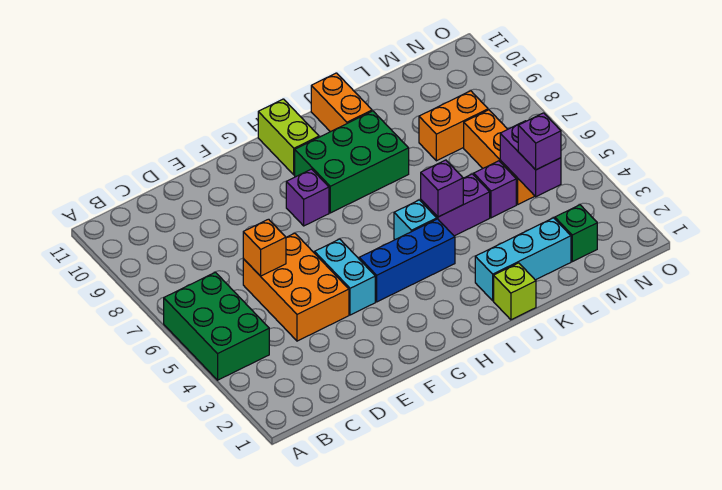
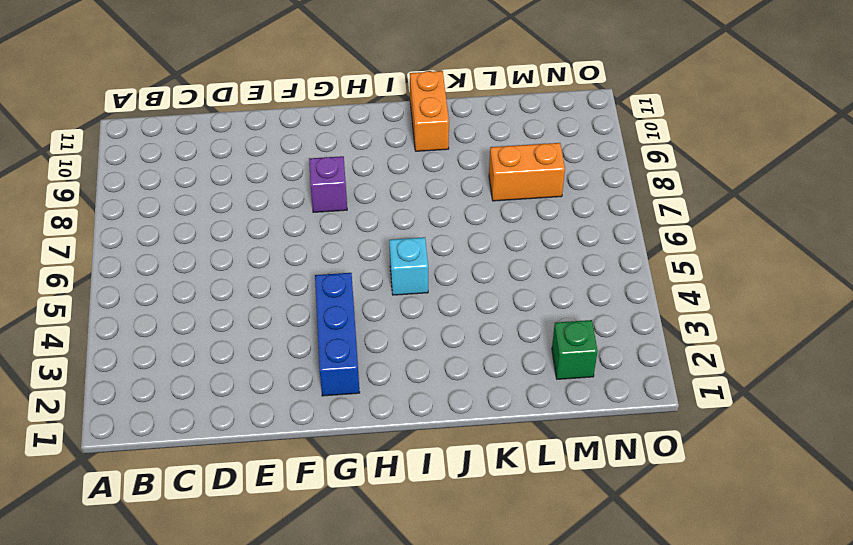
blue 1x3 brick [315,273,360,396] -> blue 1x3 brick turned to [359,219,455,302]
none -> green 2x3 brick [164,272,269,380]
none -> orange 2x3 brick [243,233,349,341]
none -> cyan 1x2 brick [315,239,375,315]

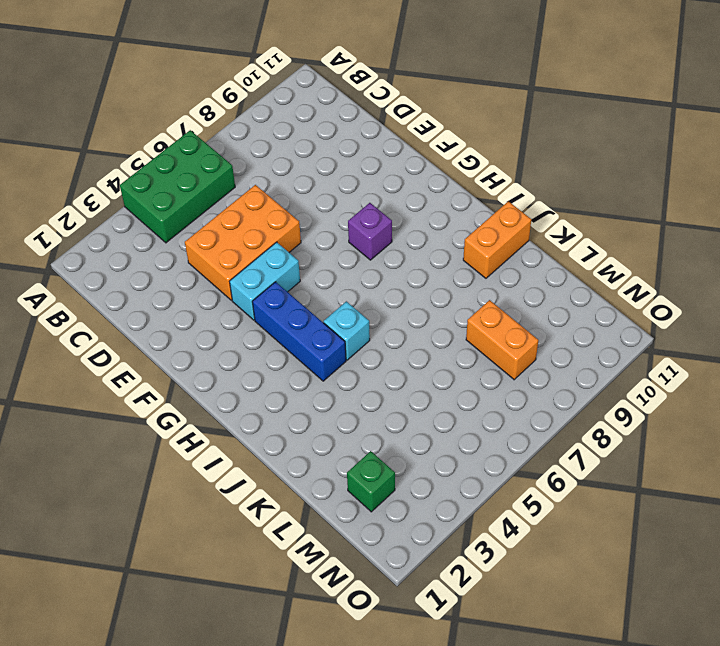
none -> green 2x3 brick [295,111,409,213]
none -> lime 1x2 brick [258,99,319,175]
none -> lime 1x1 brick [494,263,536,320]

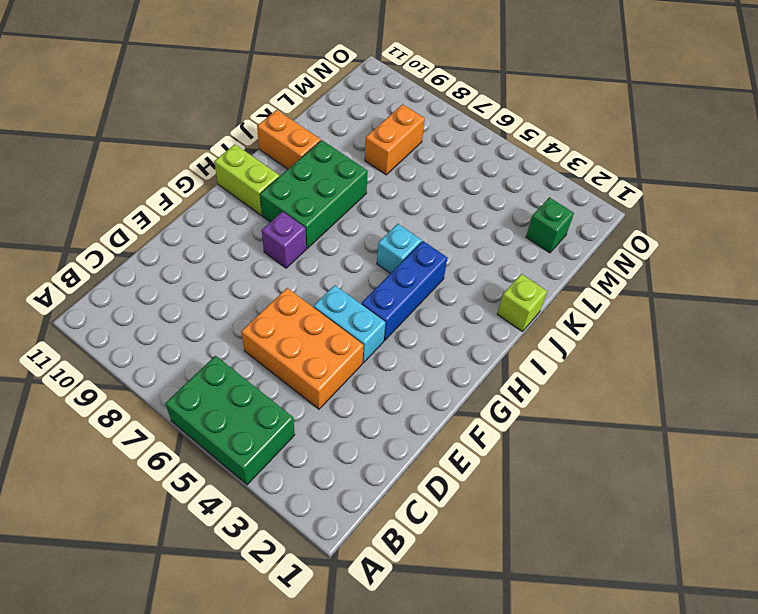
none -> cyan 1x3 brick [475,218,571,301]
none -> purple 1x2 brick [421,174,490,236]
none -> purple 1x1 brick [474,161,516,218]

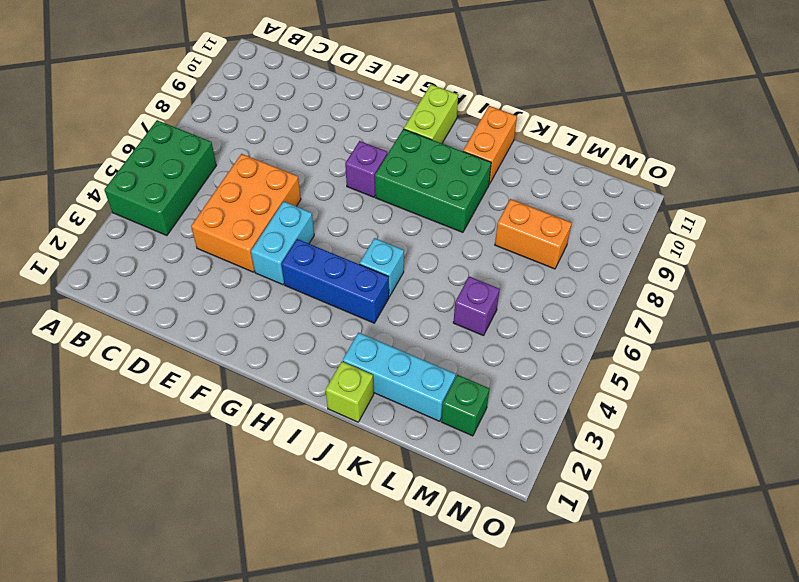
none -> purple 1x2 brick [421,174,490,236]
none -> orange 1x3 brick [464,110,535,204]
none -> orange 1x1 brick [243,219,286,276]

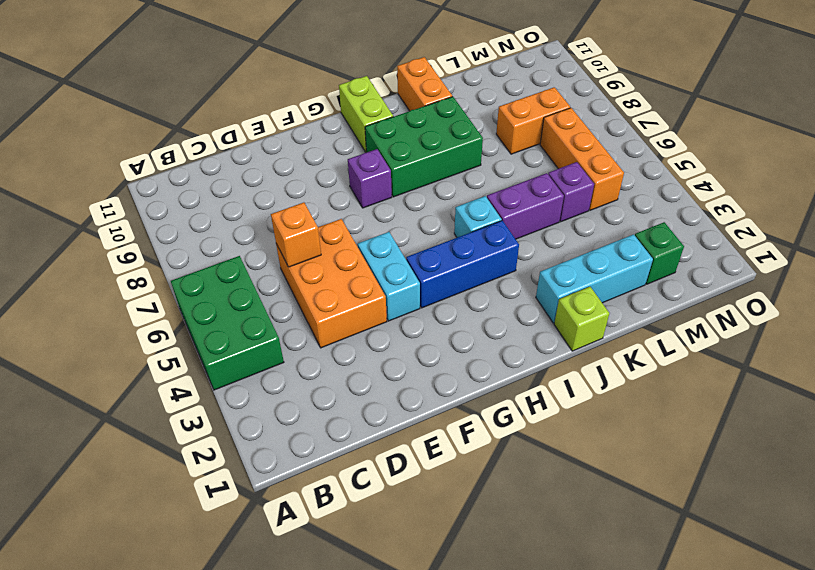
none -> purple 1x1 brick [421,160,463,217]
none -> purple 1x2 brick [500,121,561,197]
none -> purple 1x1 brick [518,113,561,170]

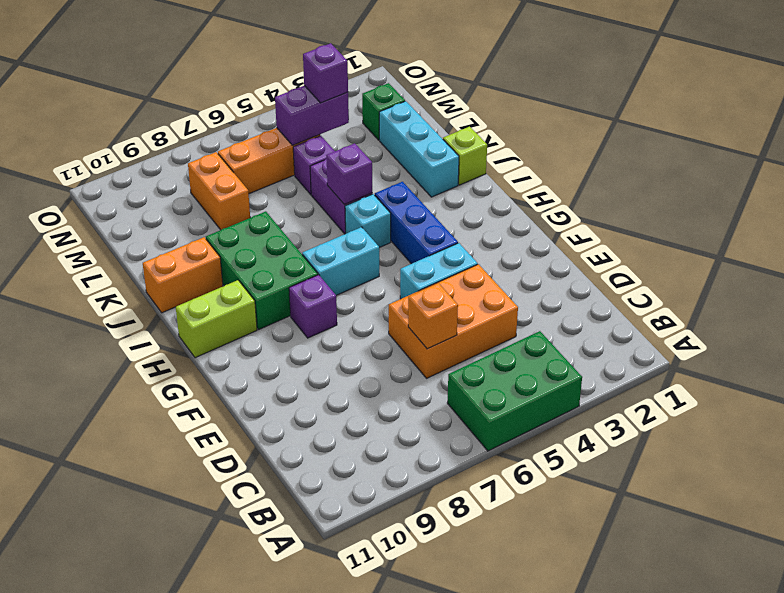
cyan 1x2 brick [302,227,379,295] -> none

